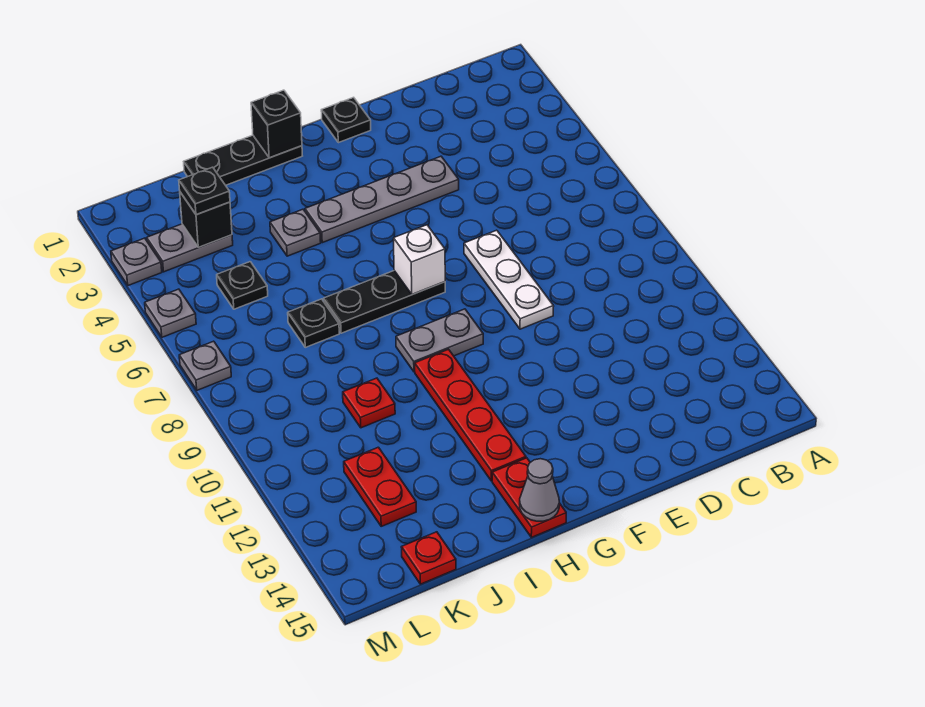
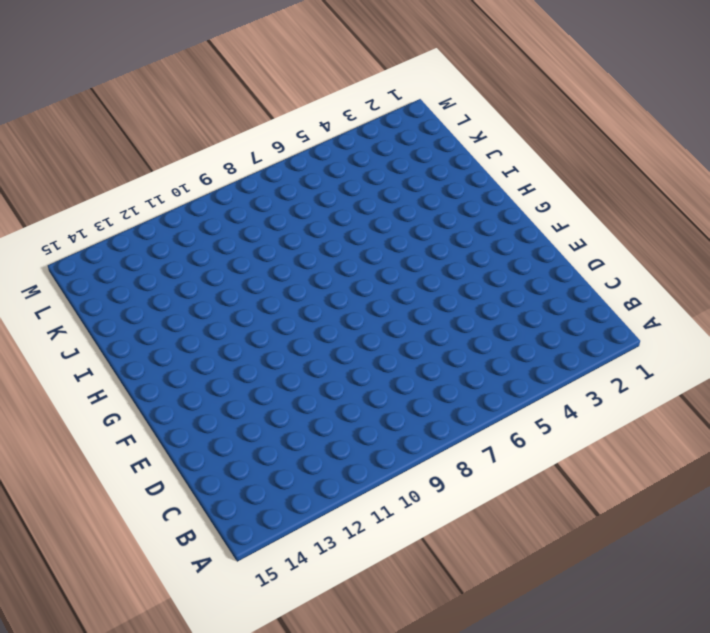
none -> grey 1x4 plate [305,156,459,243]
none -> white 1x3 plate [464,230,554,329]
none -> black 1x1 plate [321,97,371,143]

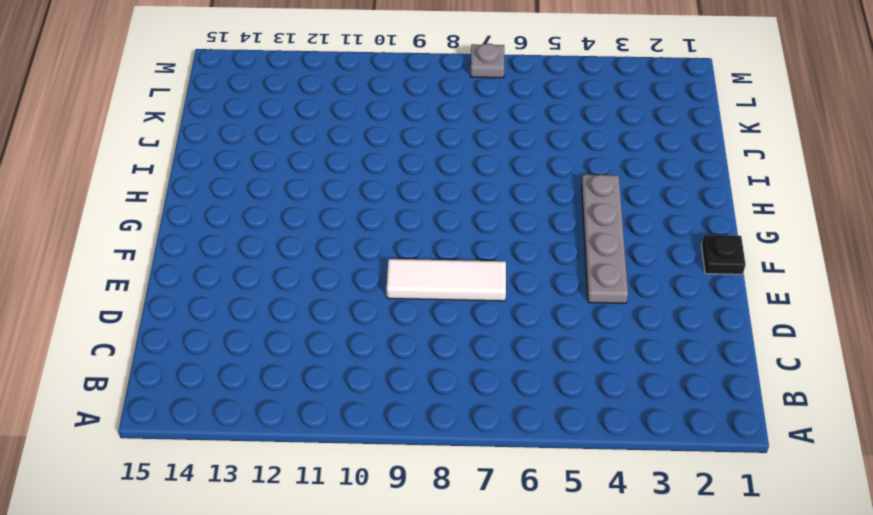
white 1x3 tile [387,259,506,301] -> white 1x3 plate [464,230,554,329]
none -> black 1x3 plate [323,271,445,333]
none -> grey 1x2 plate [396,309,483,372]
none -> black 1x3 plate [184,135,302,185]

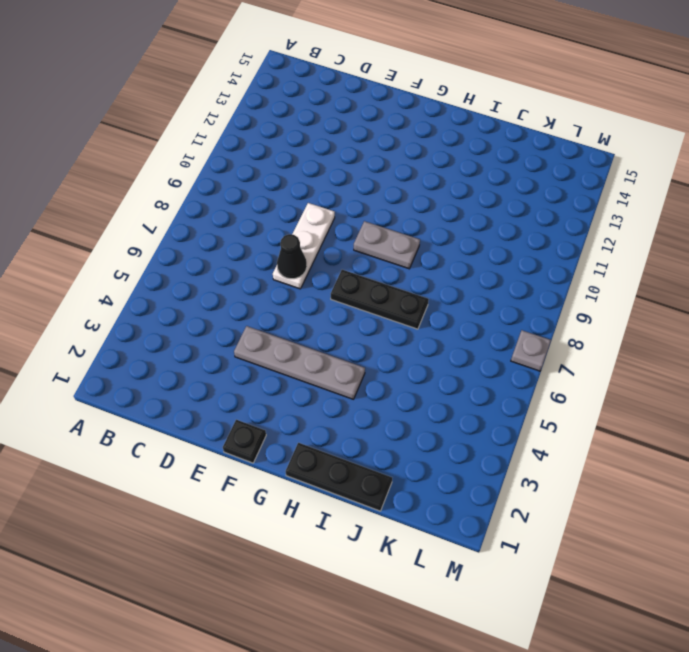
black 1x1 cone [277,234,307,279] -> none
none -> red 1x4 plate [415,349,526,481]
none -> red 1x2 plate [492,458,566,537]
none -> grey 1x1 plate [270,209,321,256]

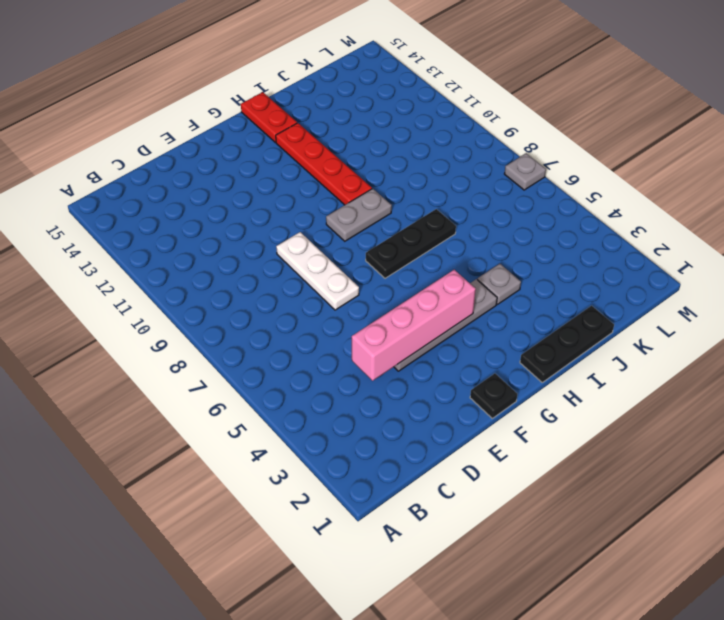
pink 1x4 brick [352,270,476,381] -> none
none -> black 1x1 plate [288,299,339,347]
none -> red 1x1 plate [343,378,395,428]
none -> grey 1x2 plate [147,224,233,272]

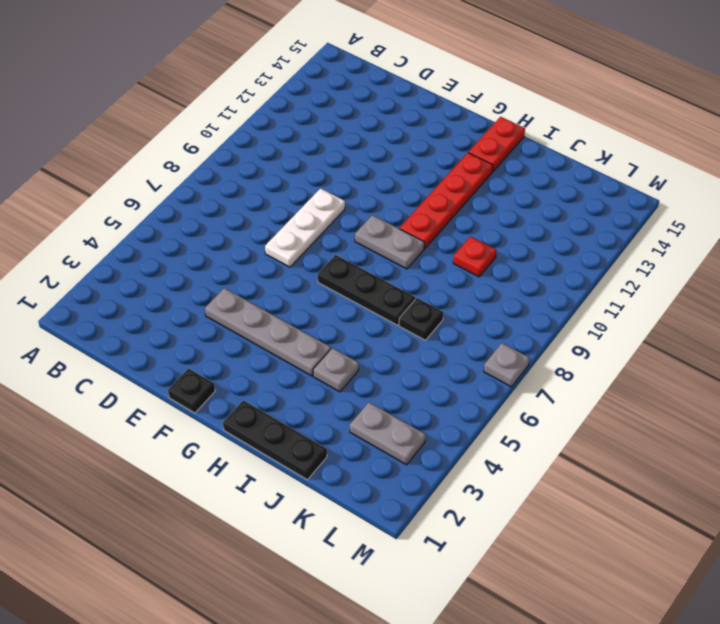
none -> black 1x1 plate [217,262,268,309]
none -> red 1x2 plate [344,447,416,526]
none -> red 1x1 plate [401,532,456,584]

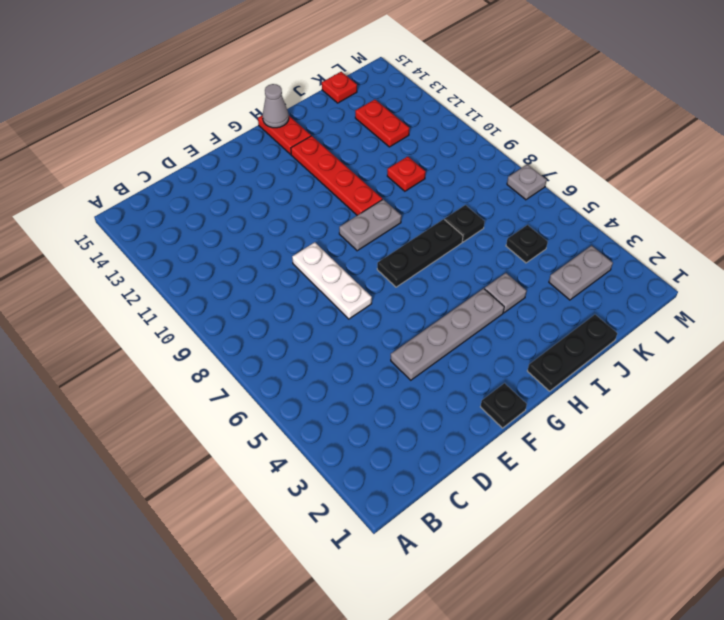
none -> grey 1x1 plate [111,238,162,285]
none -> grey 1x1 plate [145,289,196,337]
none -> white 1x1 brick [394,225,445,294]

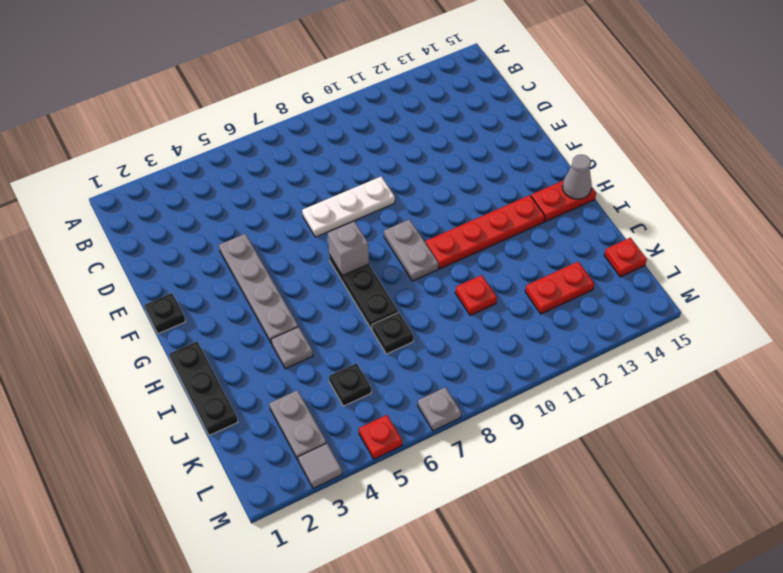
grey 1x1 brick [328,221,369,276] -> white 1x1 brick [394,225,445,294]
grey 1x1 tile [298,443,342,489] -> grey 1x1 plate [111,238,162,285]
red 1x1 plate [359,415,402,459] -> grey 1x1 plate [145,289,196,337]
none -> black 1x1 brick [251,90,302,158]
none -> black 1x1 brick [180,192,232,247]
none -> black 1x1 plate [179,167,230,215]

